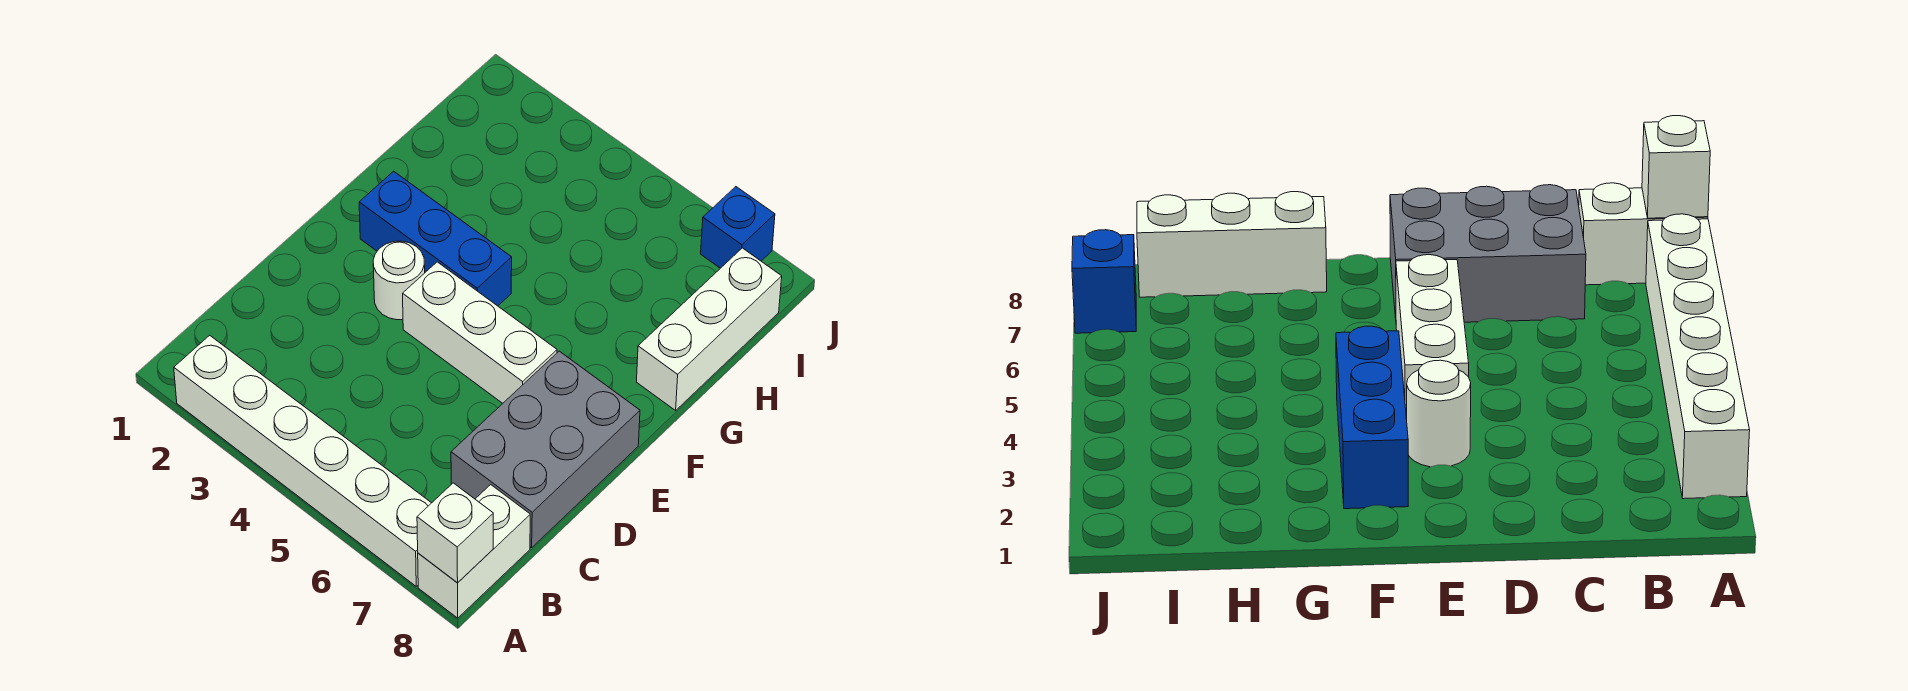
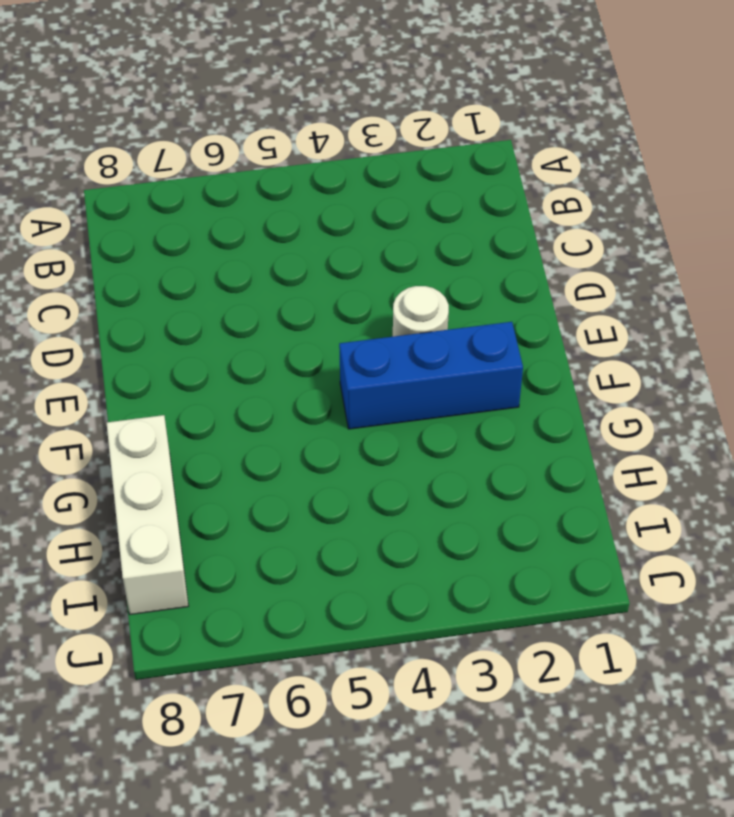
none -> white 1x6 brick [174,335,431,586]
none -> white 1x2 brick [418,485,530,618]

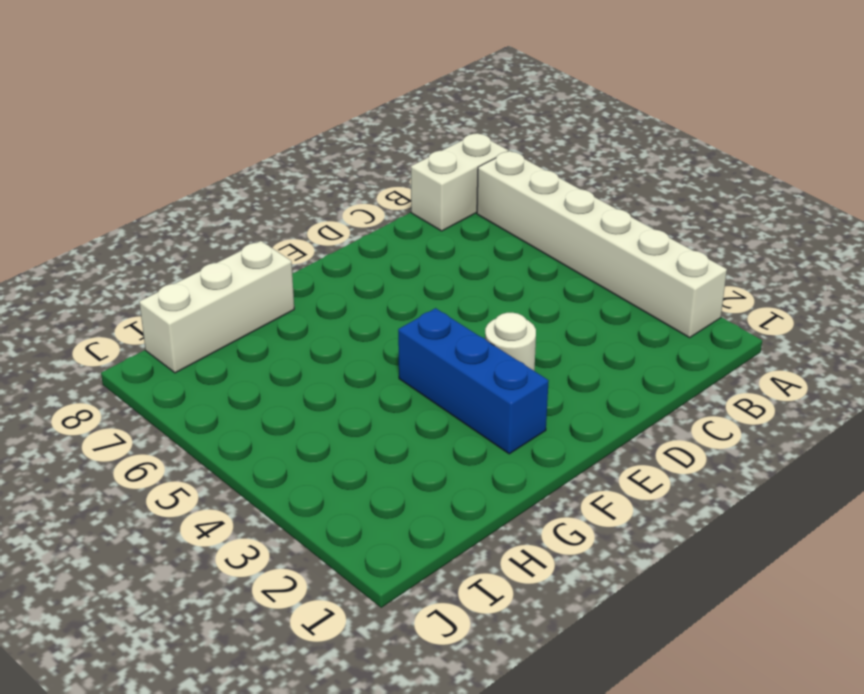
none -> grey 2x3 brick [451,351,640,548]
none -> white 1x3 brick [403,262,557,403]

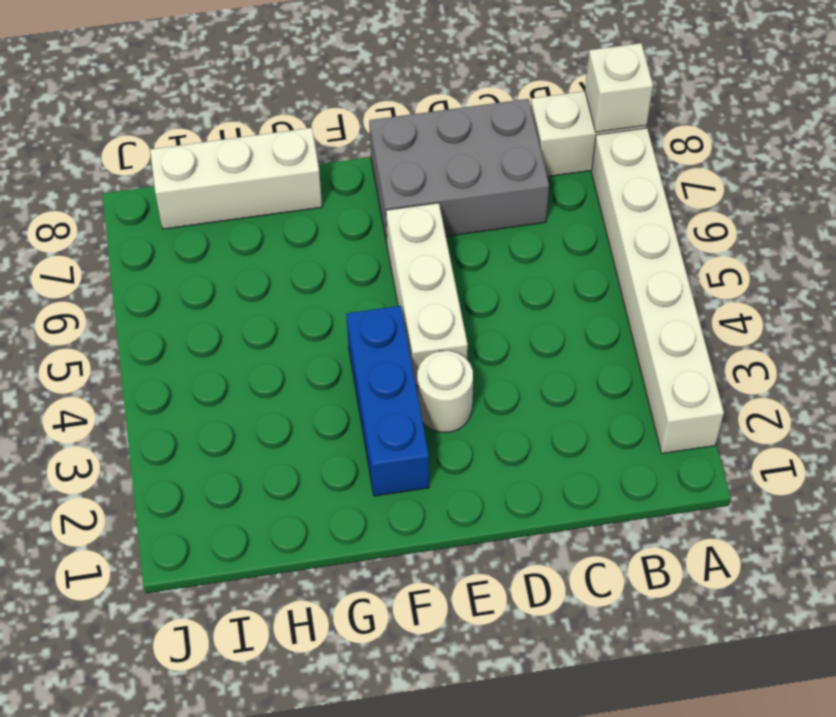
none -> blue 1x1 brick [701,187,775,268]

